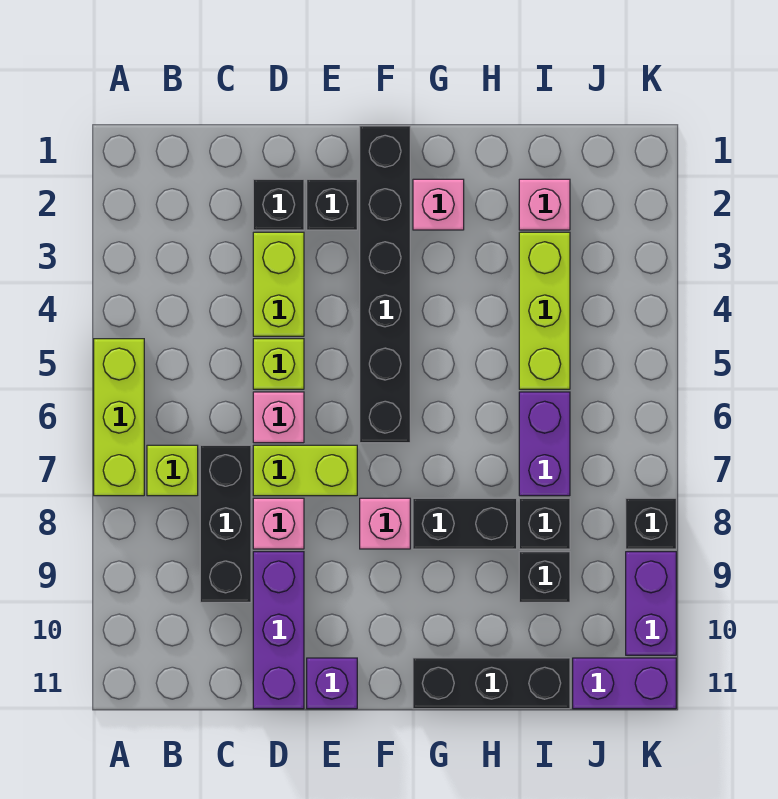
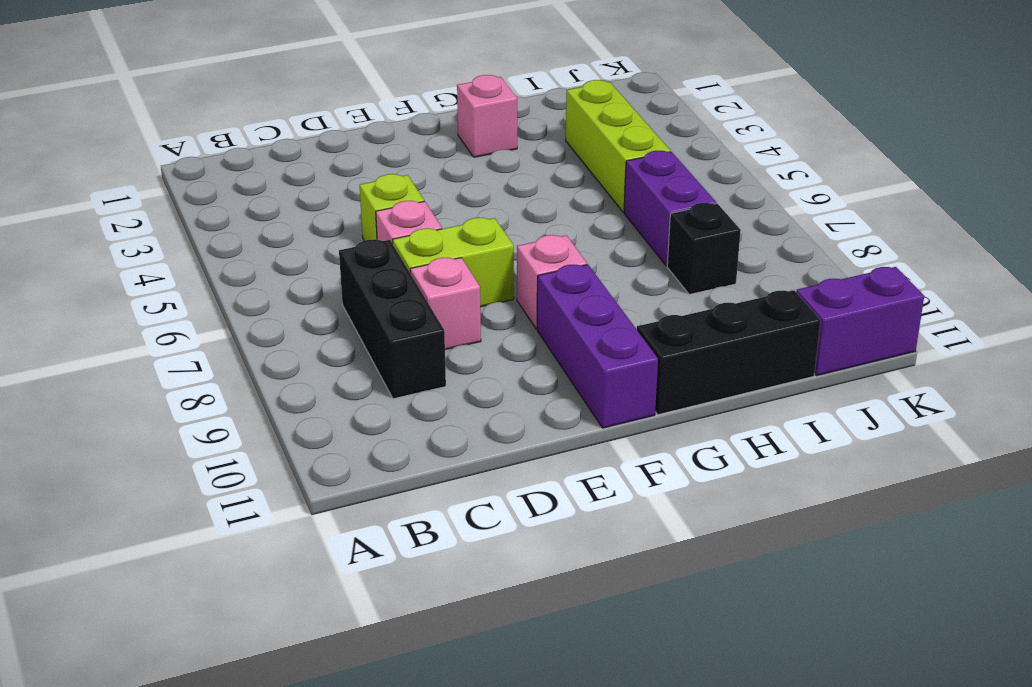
purple 1x3 brick [537,265,658,428] -> purple 1x3 brick moved to [253,552,304,709]
none -> lime 1x3 brick [94,339,144,496]
none -> lime 1x1 brick [147,445,198,496]
none -> black 1x1 brick [253,179,304,230]

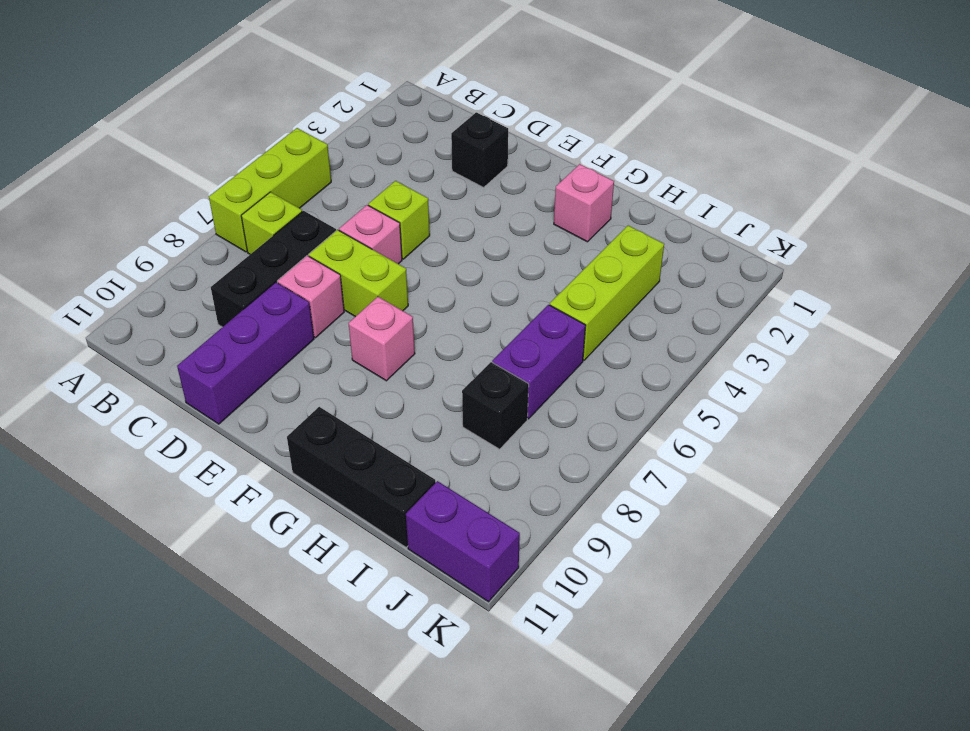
none -> lime 1x2 brick [253,232,304,336]
none -> black 1x1 brick [307,179,357,230]
none -> purple 1x1 brick [307,658,357,709]

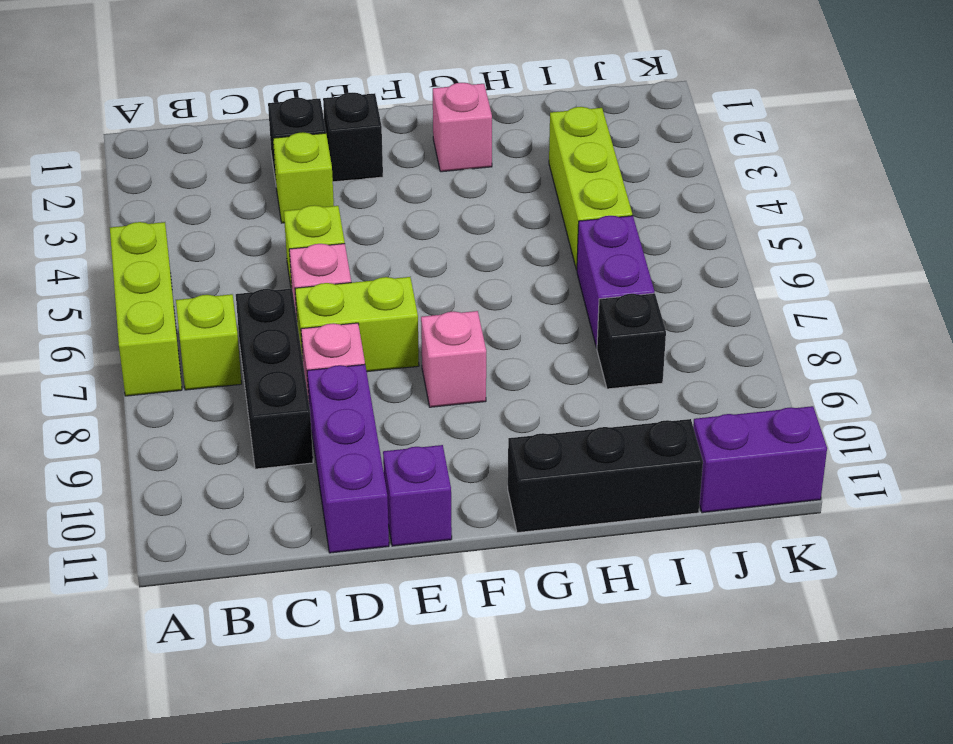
lime 1x1 brick [273,132,334,223] -> lime 1x2 brick [253,232,304,336]
none -> black 1x6 brick [360,126,410,443]
none -> black 1x2 brick [413,498,517,549]
none -> pink 1x1 brick [519,179,570,230]

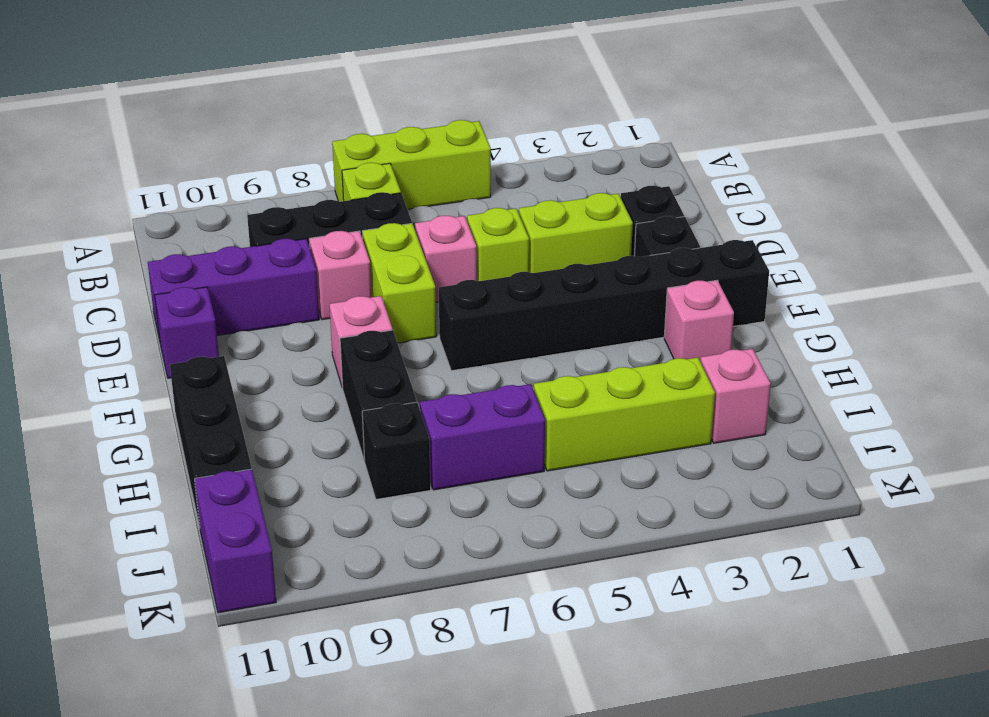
none -> black 1x1 brick [519,552,570,602]
none -> black 1x1 brick [626,498,676,549]
none -> purple 1x2 brick [626,552,676,655]

